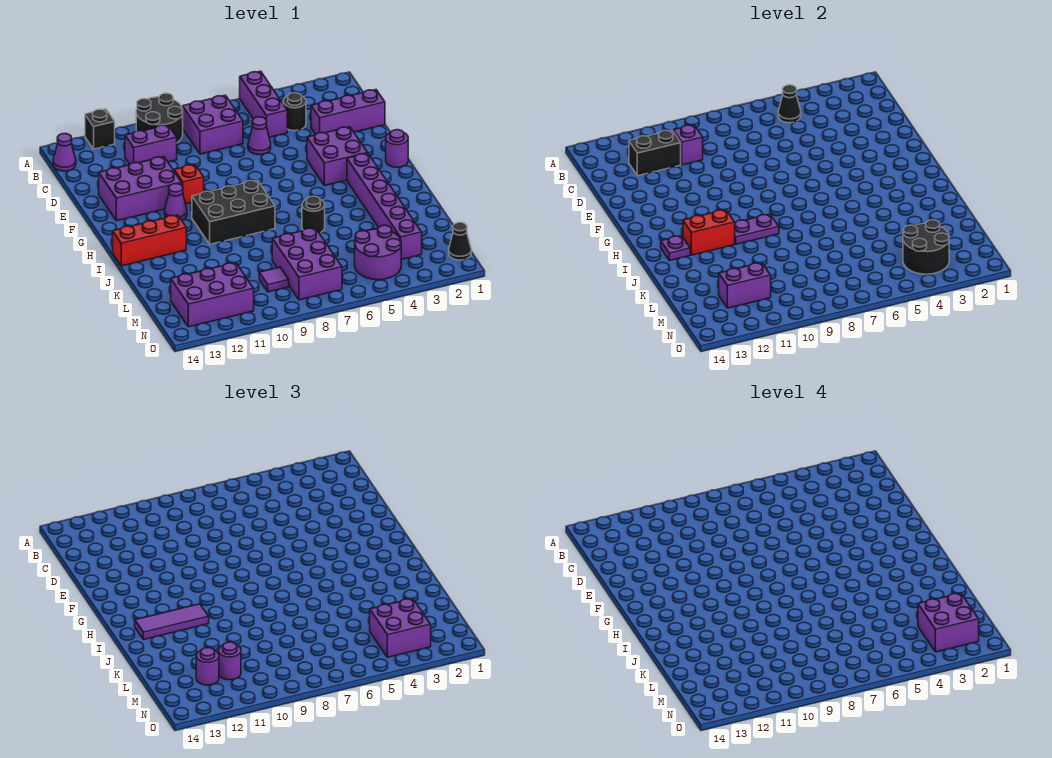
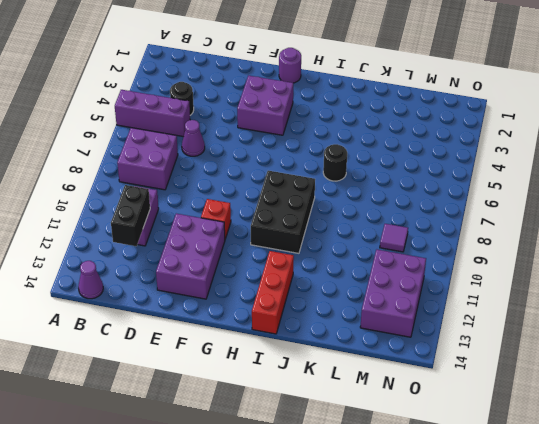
none -> black 2x2 round brick [136,93,183,142]
none -> black 1x1 brick [85,109,115,149]
none -> purple 1x3 brick [311,90,385,134]
none -> purple 1x1 cone [164,184,187,220]

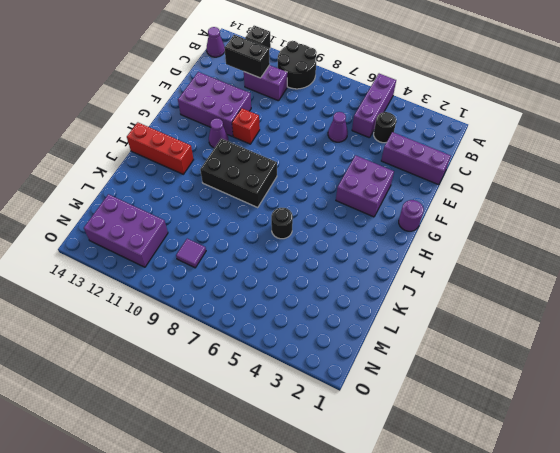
none -> purple 2x2 brick [182,95,243,154]
none -> purple 1x6 brick [347,153,422,260]
none -> purple 2x3 brick [272,228,342,300]
none -> purple 2x2 round brick [355,225,401,280]

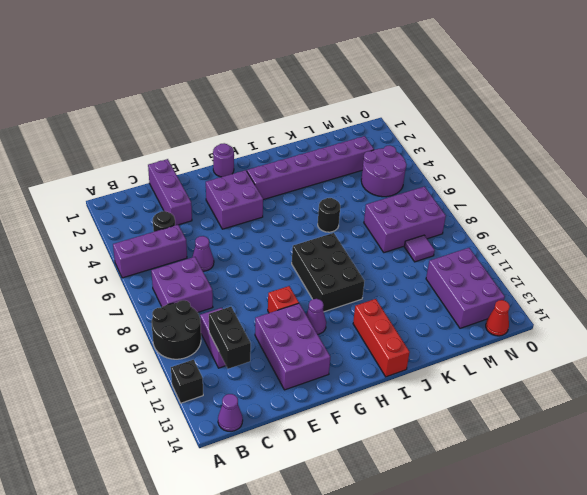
red 1x1 cone [486,300,510,336] -> none
none -> black 1x1 cone [449,222,471,260]
none -> black 1x1 cone [778,85,801,123]
none -> purple 1x1 brick [673,125,703,165]
none -> purple 1x2 plate [735,214,779,244]

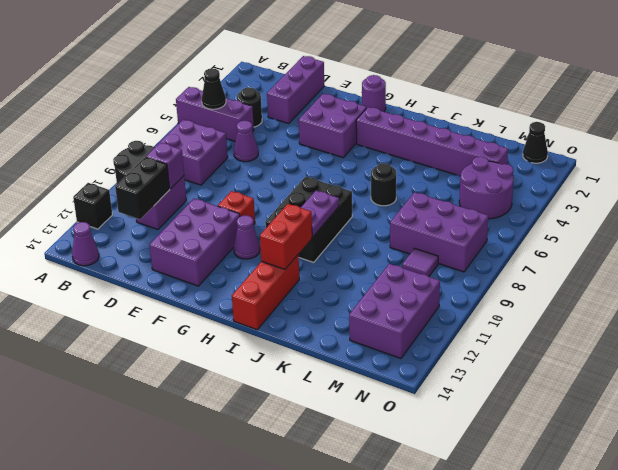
none -> purple 1x1 plate [661,236,690,261]
none -> black 2x2 round brick [903,220,949,274]
none -> purple 1x2 brick [719,263,771,308]
none -> purple 1x3 tile [135,604,209,640]

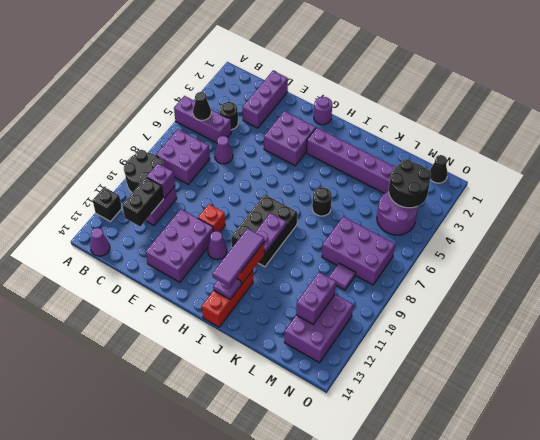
none -> purple 2x2 brick [370,598,431,657]
none -> purple 1x1 round brick [218,642,241,680]
none -> purple 1x1 round brick [196,647,219,685]
none -> purple 2x2 brick [918,593,979,652]

